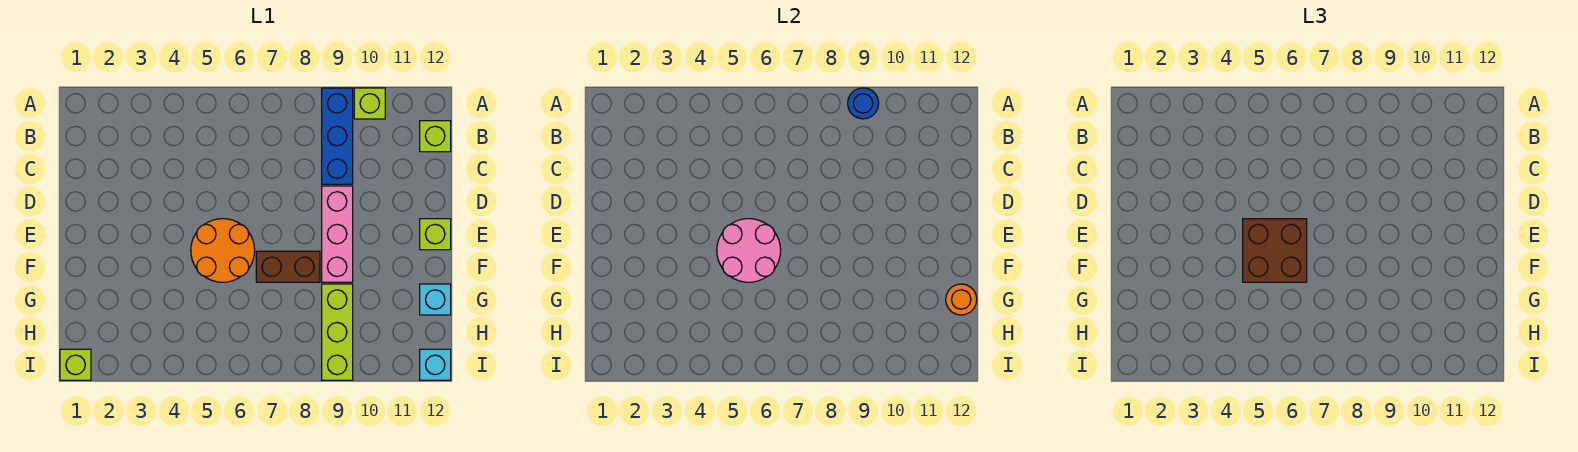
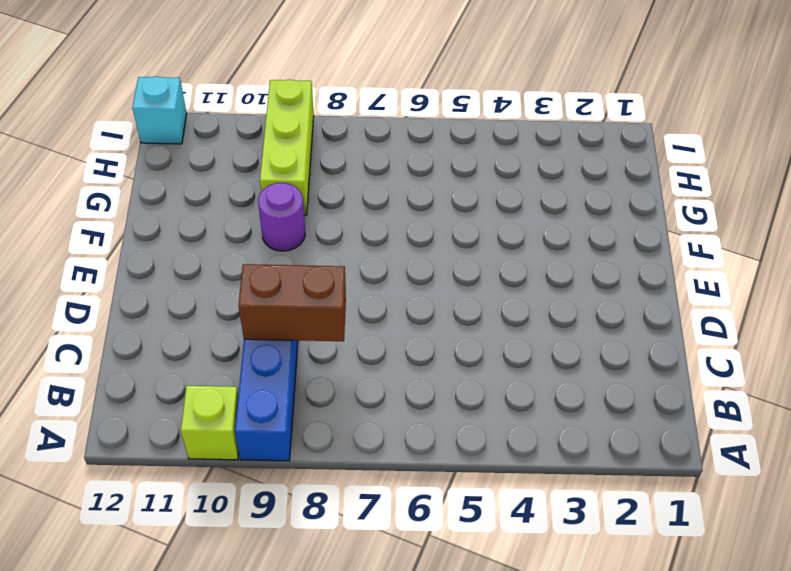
brown 1x2 brick [238,264,346,341] -> brown 1x2 brick moved to [256,251,320,282]
purple 1x1 round brick [258,183,305,251] -> pink 1x3 brick [322,186,353,282]
none -> lime 1x1 brick [420,121,451,152]
none -> orange 2x2 round brick [191,219,255,282]
none -> lime 1x1 brick [420,219,451,250]

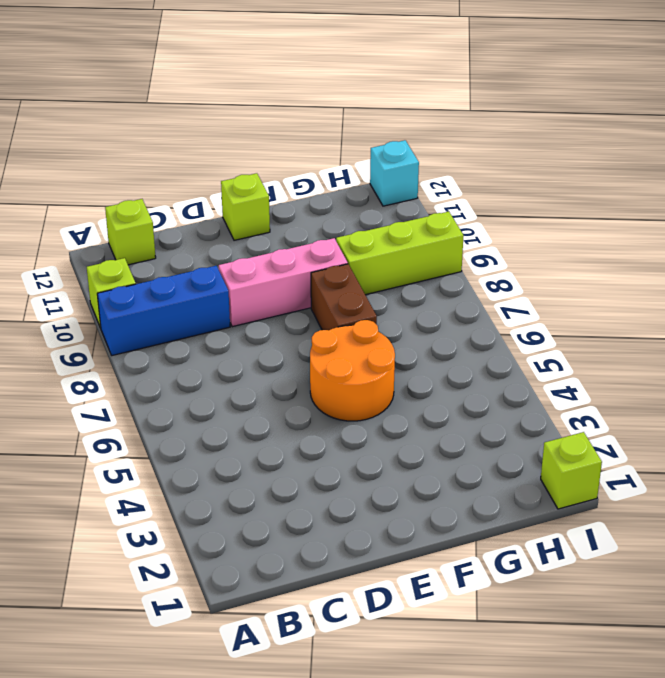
none -> cyan 1x1 brick [420,284,451,315]
none -> blue 1x1 round brick [848,88,879,119]
none -> pink 2x2 round brick [717,219,781,282]

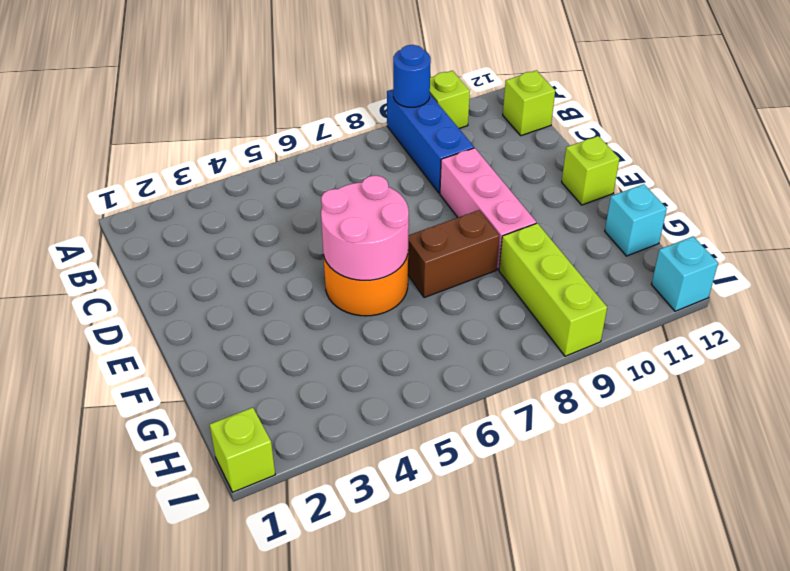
none -> orange 1x1 round brick [946,284,977,315]
none -> brown 2x2 brick [1243,219,1307,282]

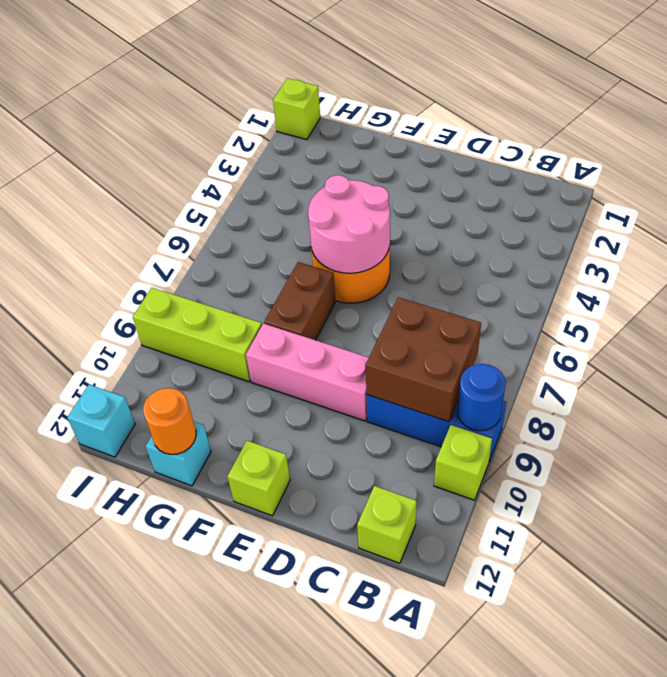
brown 2x2 brick [366,297,481,422] -> brown 2x2 brick moved to [1243,219,1307,282]

